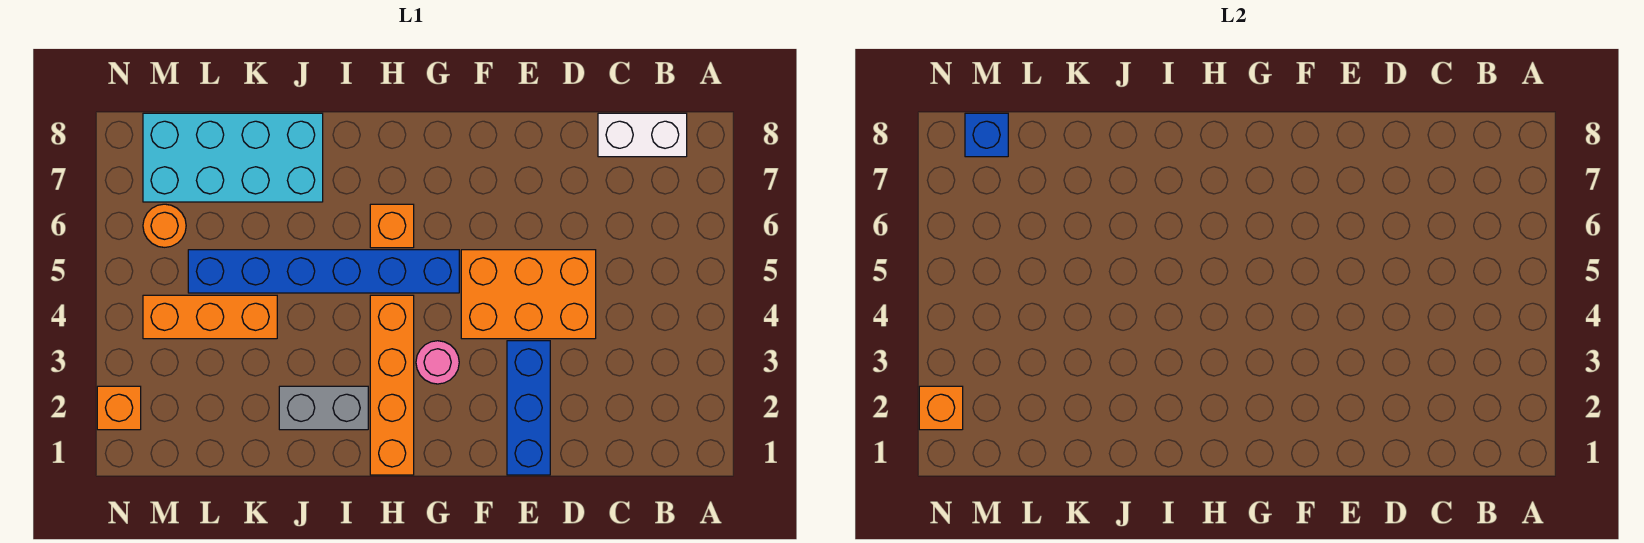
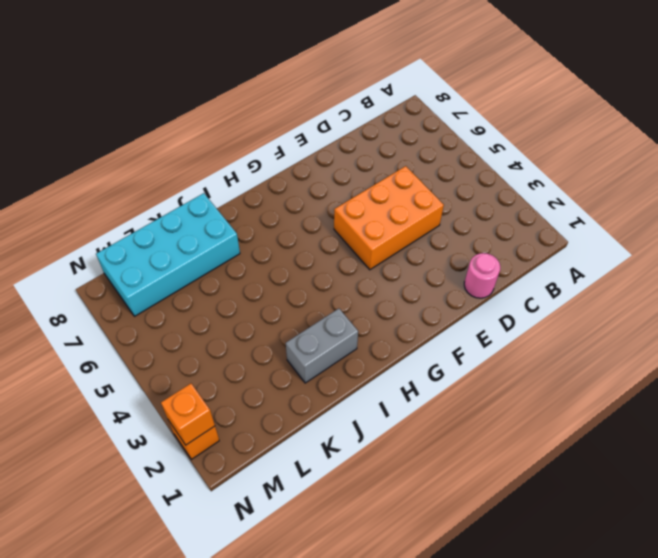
pink 1x1 round brick [464,253,500,298] -> pink 1x1 round brick moved to [416,341,459,384]
none -> white 1x2 brick [598,113,687,157]
none -> blue 1x3 brick [507,341,550,475]
none -> blue 1x6 brick [188,250,459,293]

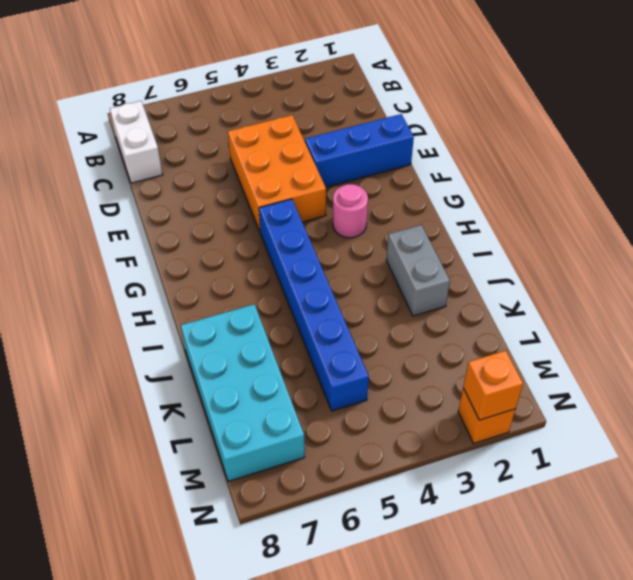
none -> orange 1x4 brick [370,295,414,475]
none -> orange 1x1 brick [370,204,414,248]
none -> orange 1x3 brick [143,295,277,339]

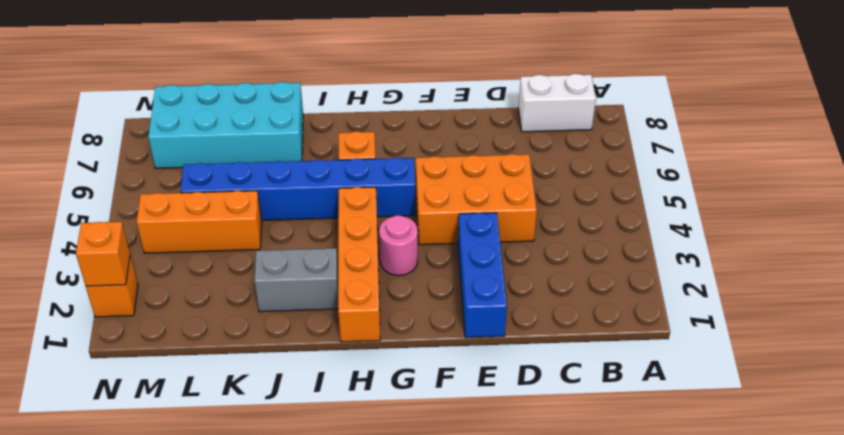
none -> orange 1x1 round brick [143,204,186,247]
none -> blue 1x1 brick [965,113,1008,157]

